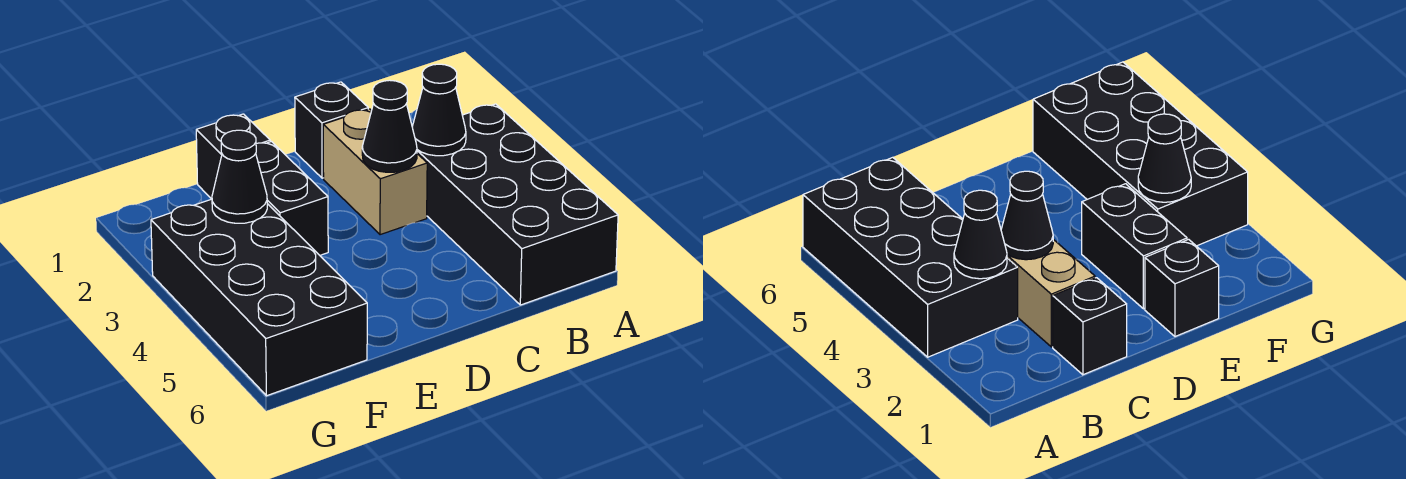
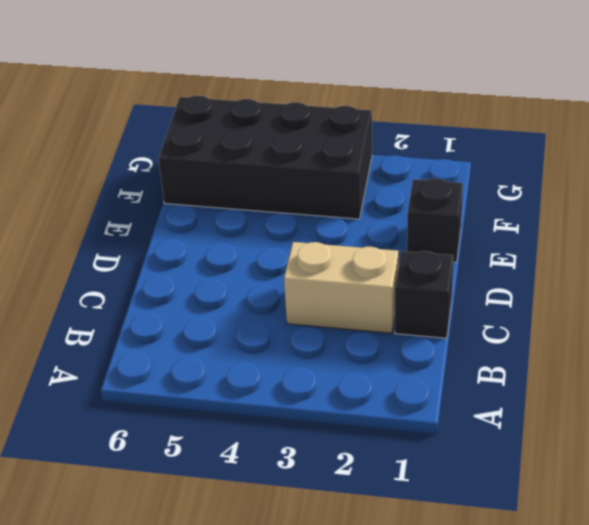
none -> black 2x4 brick [417,104,618,305]
none -> black 1x2 brick [256,142,328,255]

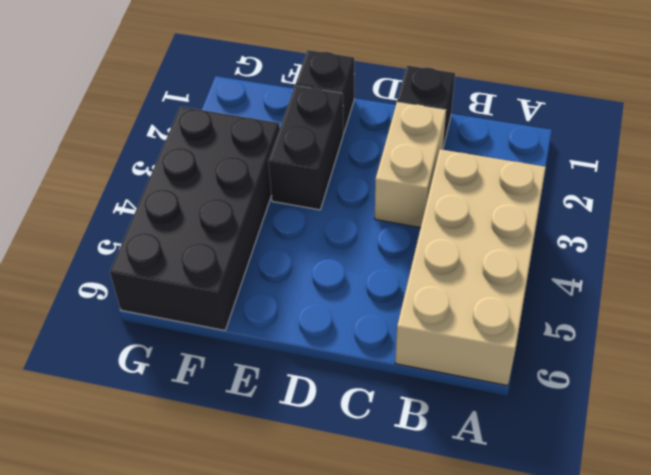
tan 2x4 brick [395,149,546,386] -> black 2x4 brick [417,104,618,305]
none -> black 1x1 cone [412,64,466,156]
none -> black 1x1 cone [362,80,417,172]

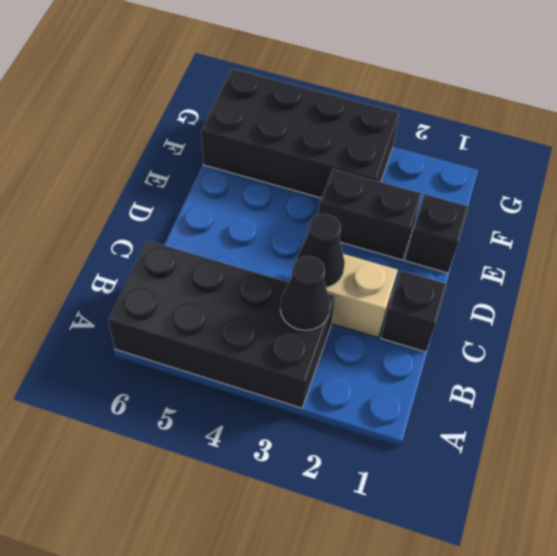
none -> black 1x1 cone [212,130,267,223]

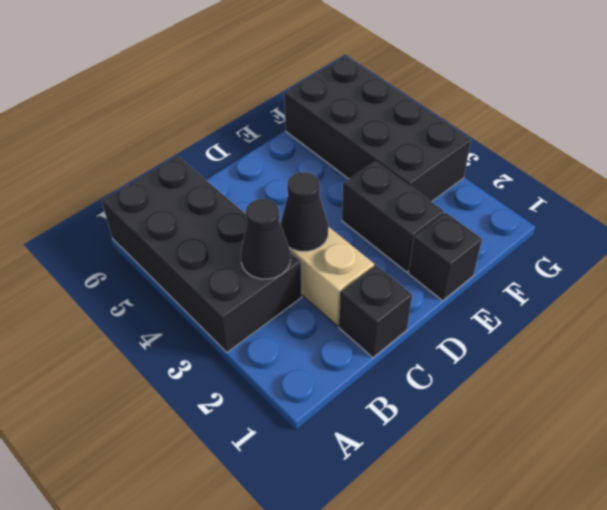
none -> black 1x1 cone [212,130,267,223]

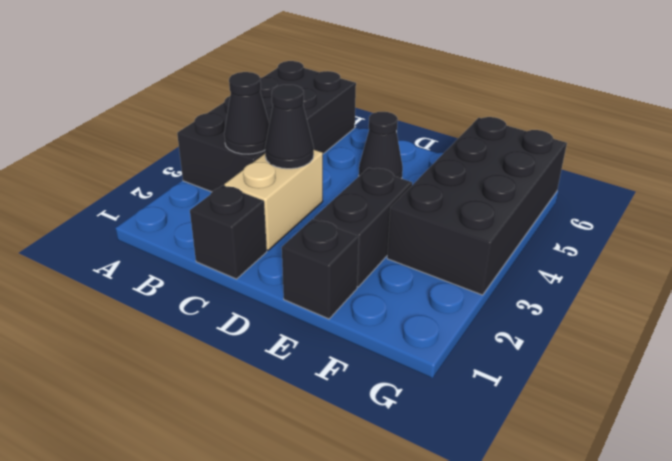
black 1x1 cone [359,112,403,179] -> black 1x1 cone moved to [212,130,267,223]

